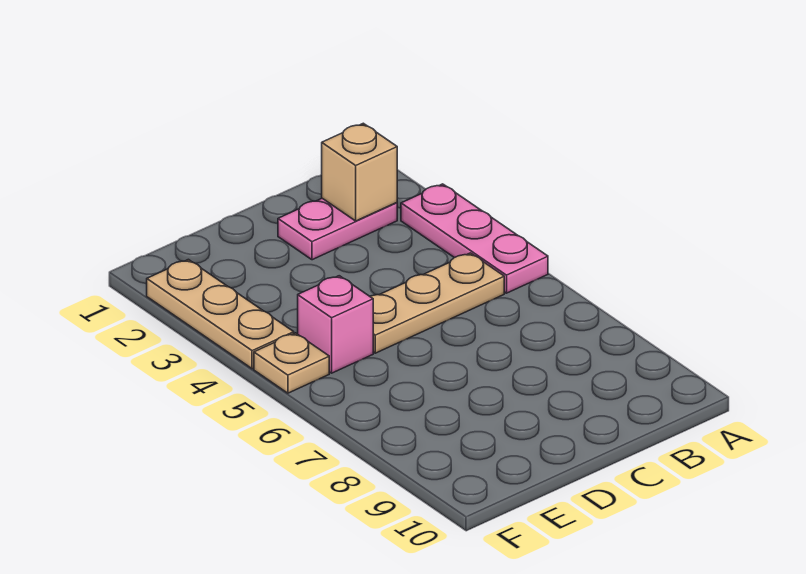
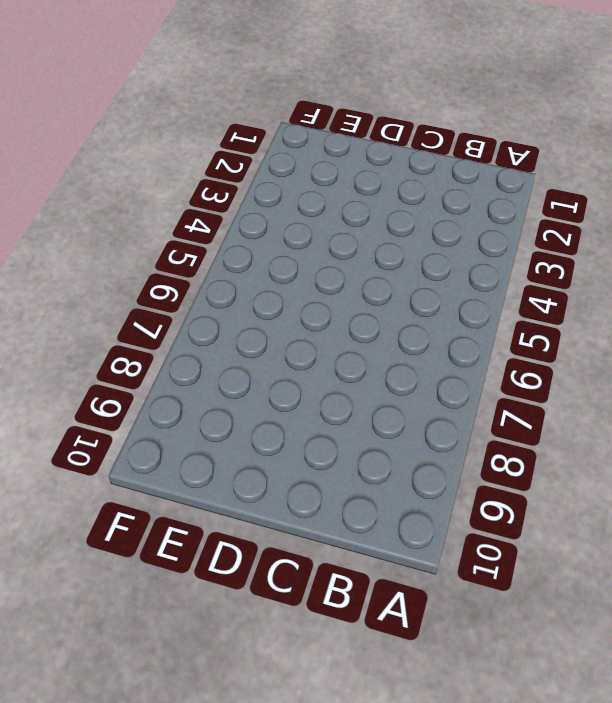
none -> pink 1x3 plate [401,184,548,293]
none -> pink 1x2 plate [278,198,397,260]

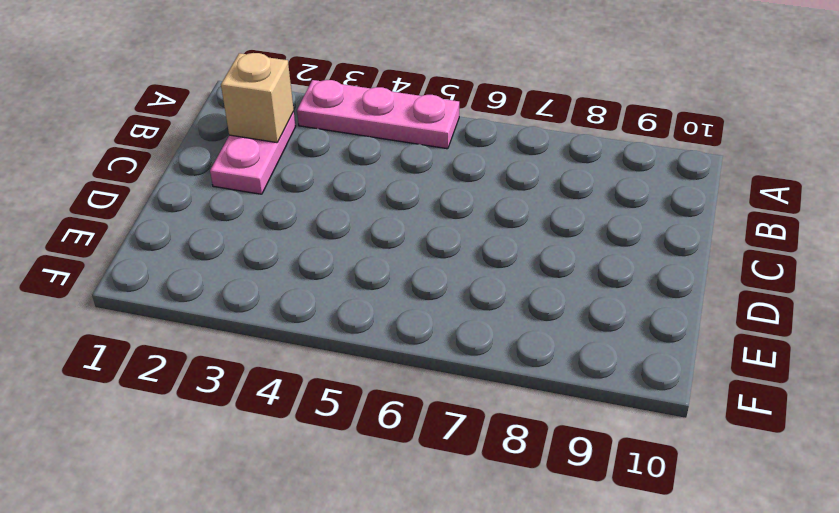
none -> tan 1x3 plate [370,253,504,353]
none -> pink 1x1 brick [298,276,373,373]

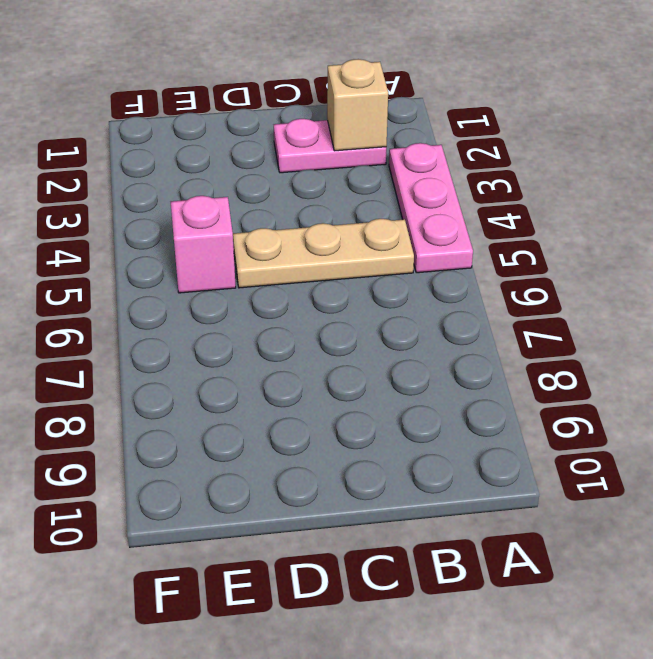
none -> tan 1x3 plate [147,260,294,369]
none -> tan 1x1 plate [254,333,329,393]

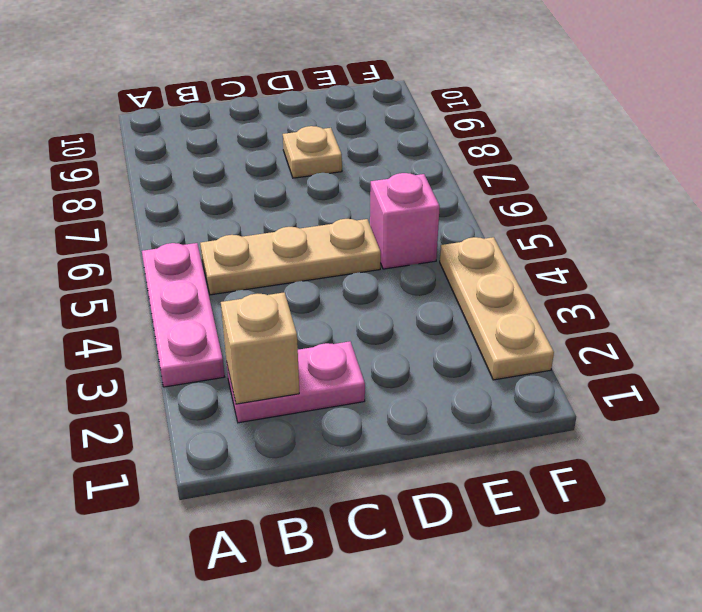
tan 1x1 plate [283,126,342,178] -> tan 1x1 plate moved to [254,333,329,393]

